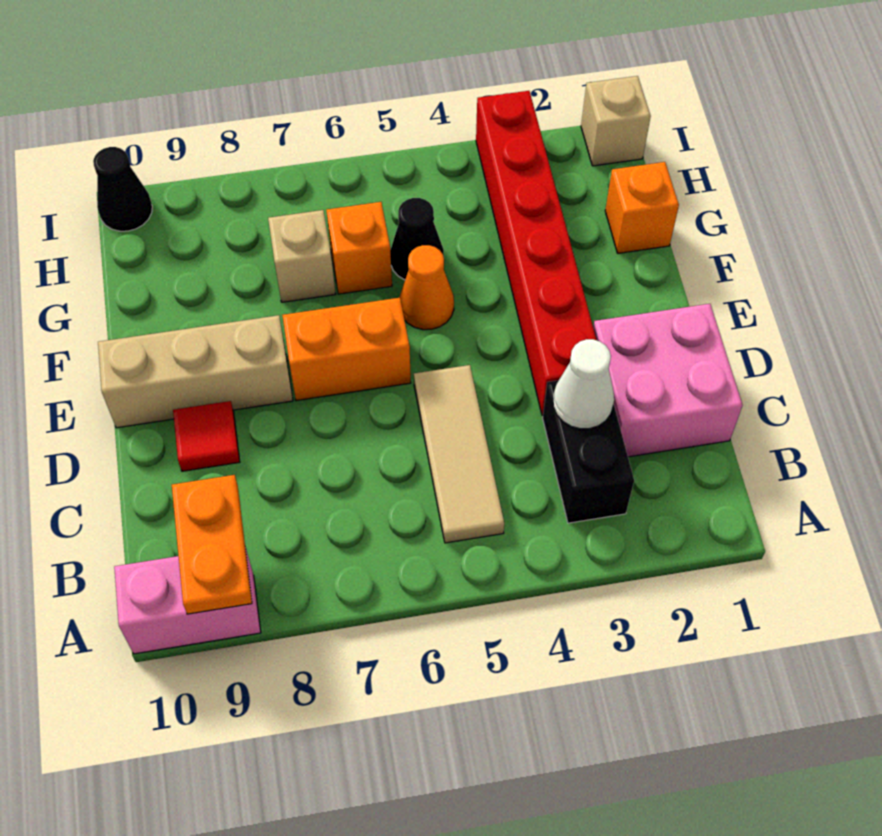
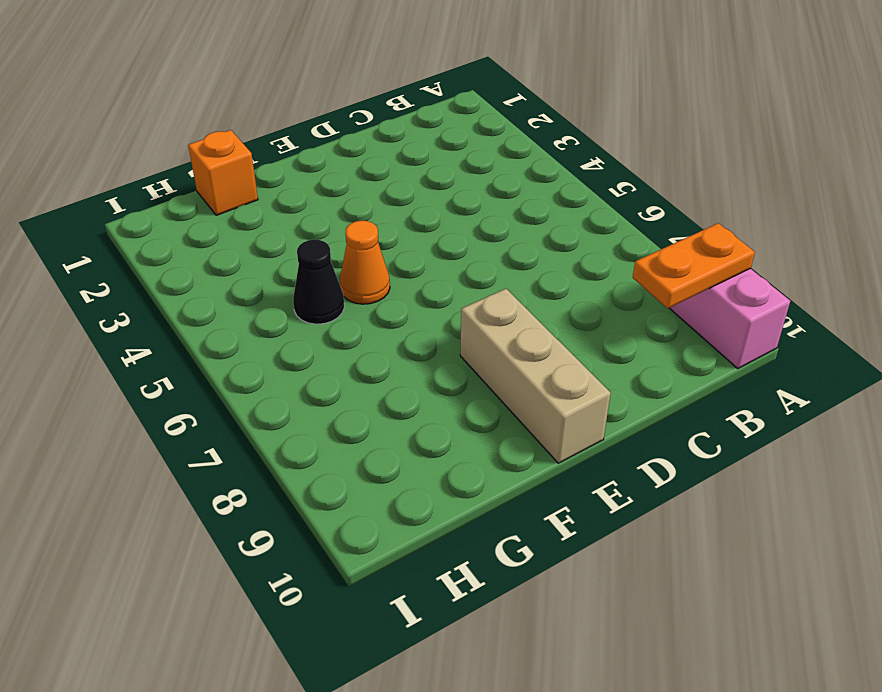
none -> black 1x2 brick [543,380,634,523]
none -> tan 1x3 tile [414,365,504,543]
none -> pink 2x2 brick [593,304,742,457]

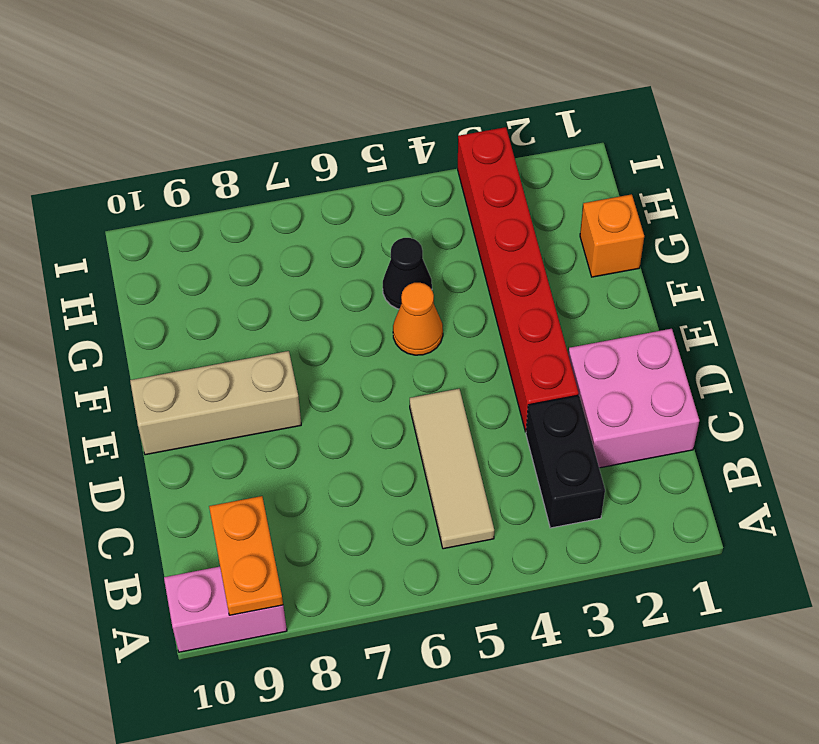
none -> red 1x1 tile [173,401,240,471]
none -> orange 1x2 brick [282,298,411,401]
none -> orange 1x1 brick [326,202,392,294]

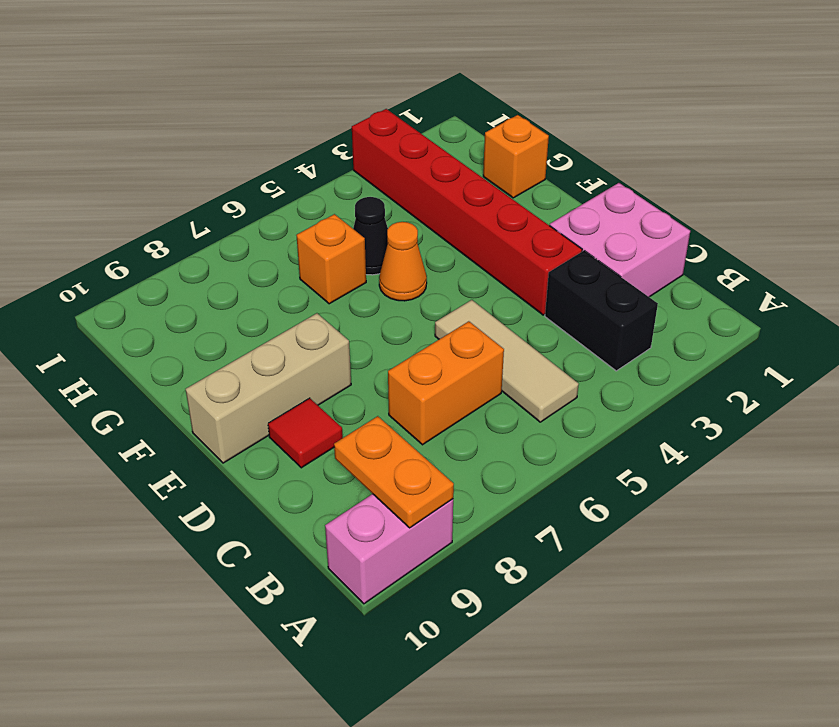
orange 1x2 brick [388,321,504,445] -> orange 1x2 brick moved to [282,298,411,401]
none -> tan 1x1 brick [268,210,335,302]
none -> tan 1x1 brick [581,76,651,166]
none -> black 1x1 cone [93,147,152,231]

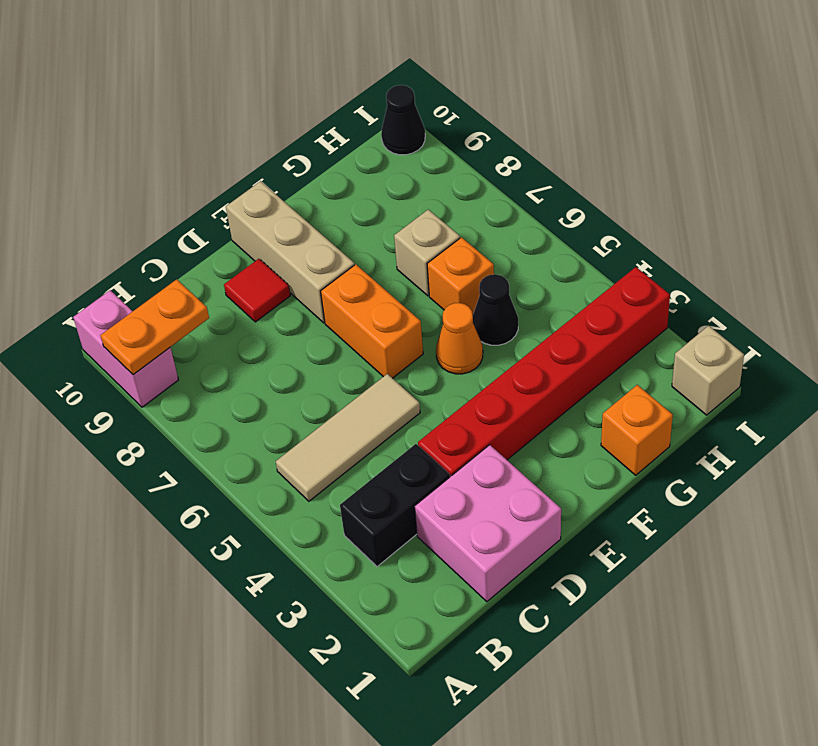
none -> white 1x1 cone [553,339,614,429]

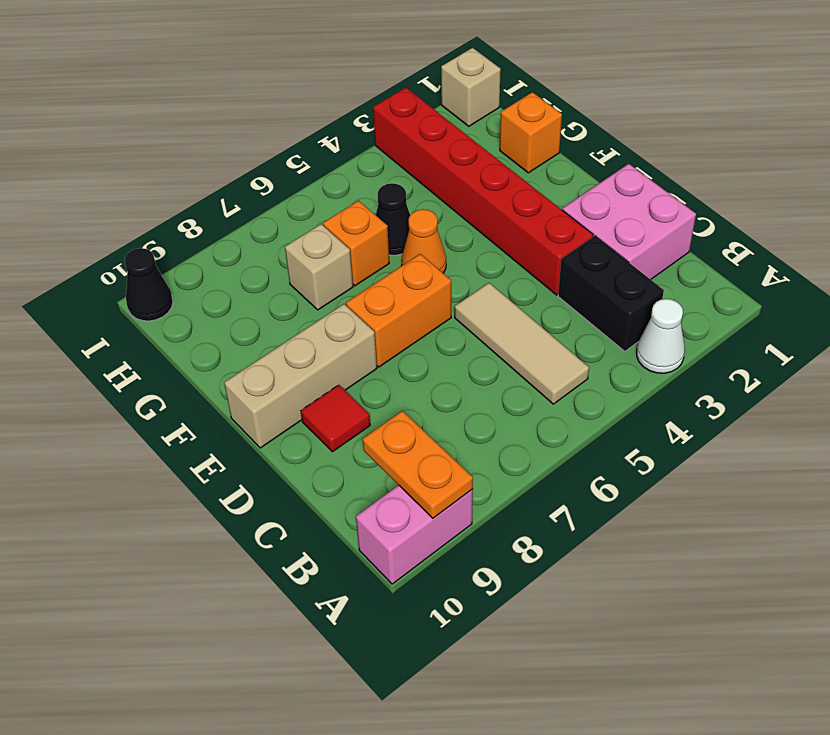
white 1x1 cone [637,299,685,373] -> white 1x1 cone moved to [553,339,614,429]

